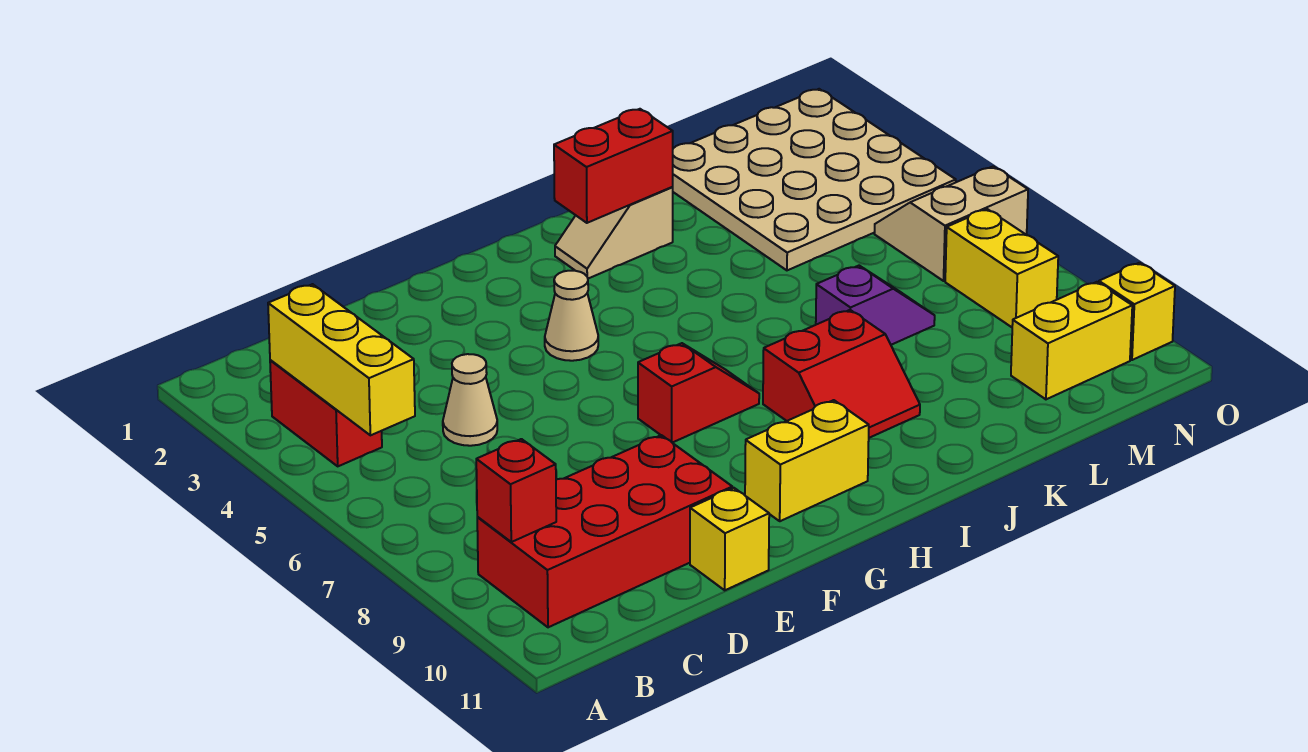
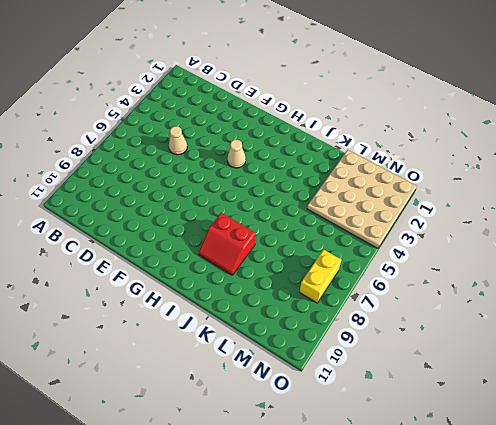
none -> red 1x2 brick [270,360,382,466]
none -> red 2x4 brick [477,435,732,627]
none -> yellow 1x1 brick [690,488,769,590]

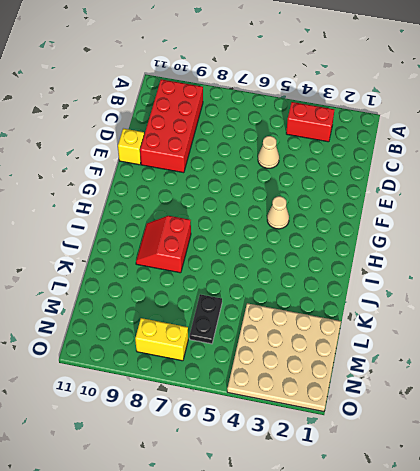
black 1x2 plate [190,294,222,344] -> none
none -> red 1x2 slope [638,343,759,443]
none -> yellow 1x2 brick [745,400,869,521]
none -> tan 1x2 slope [555,187,673,279]

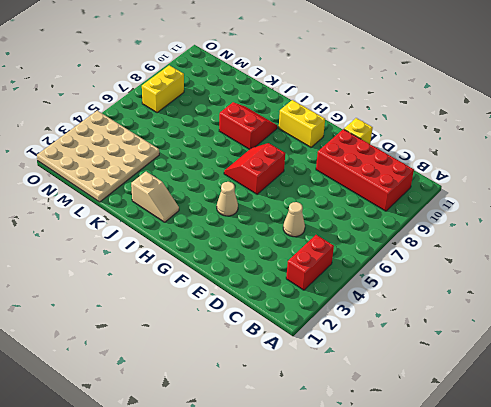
red 2x2 slope [224,143,285,194] -> red 1x2 slope [638,343,759,443]
none -> purple 1x2 slope [816,266,935,345]
none -> yellow 1x2 brick [1011,282,1132,399]
none -> tan 2x2 slope [874,166,1028,281]

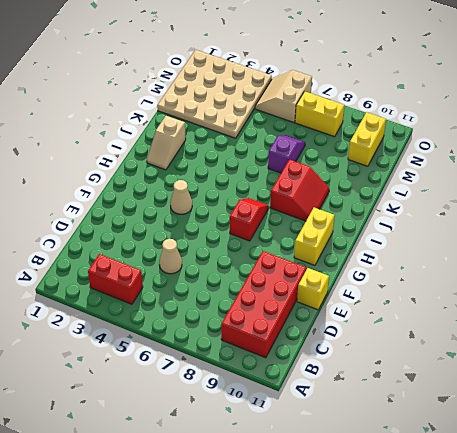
none -> yellow 1x1 brick [1099,263,1175,360]
none -> yellow 1x3 brick [268,284,415,435]
none -> red 1x1 brick [476,439,556,542]

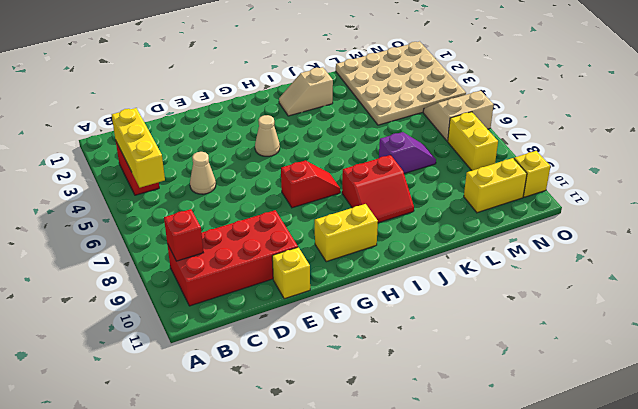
none -> red 1x2 brick [554,109,673,223]

